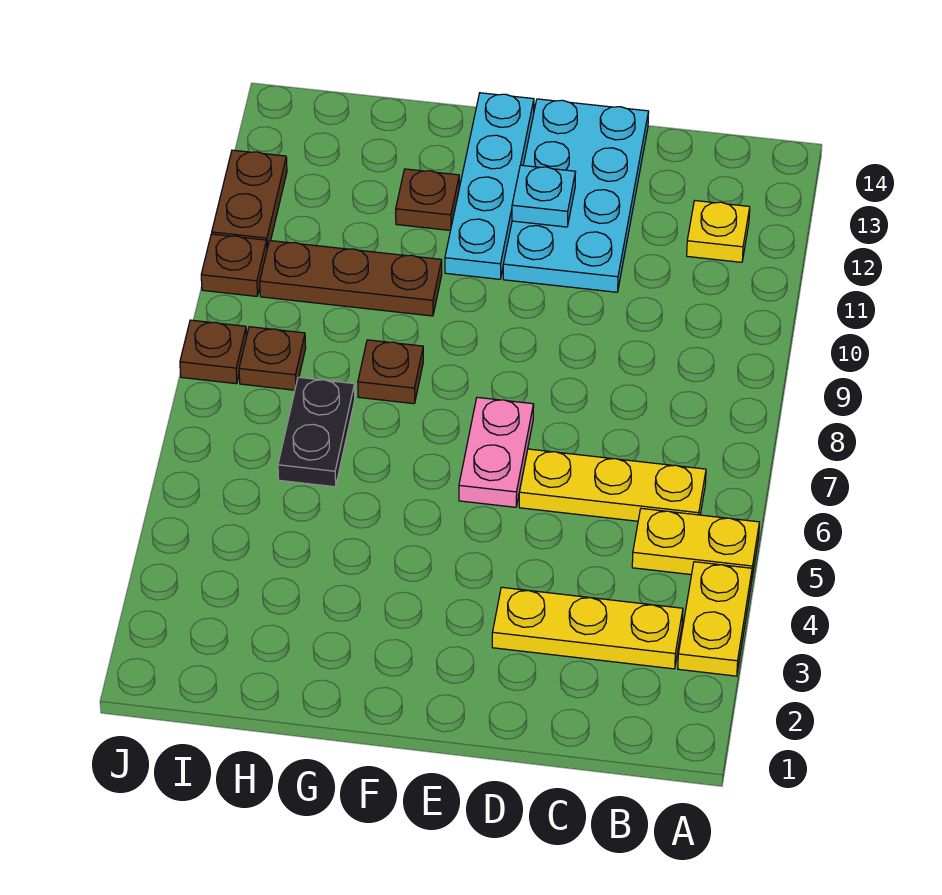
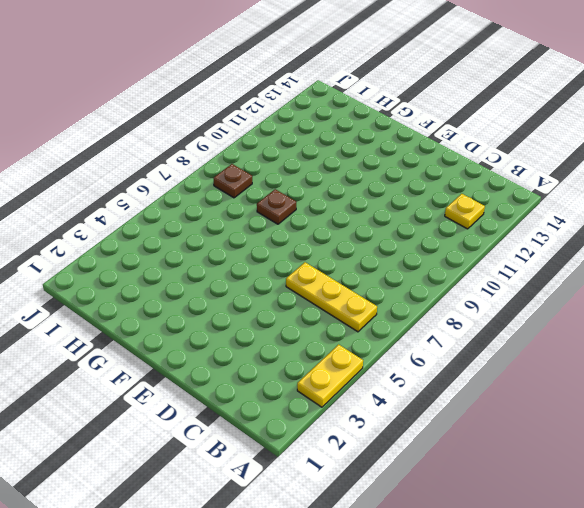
none -> yellow 1x2 plate [632,508,759,577]
none -> yellow 1x3 plate [492,587,683,669]
none -> cyan 2x4 plate [503,99,649,292]

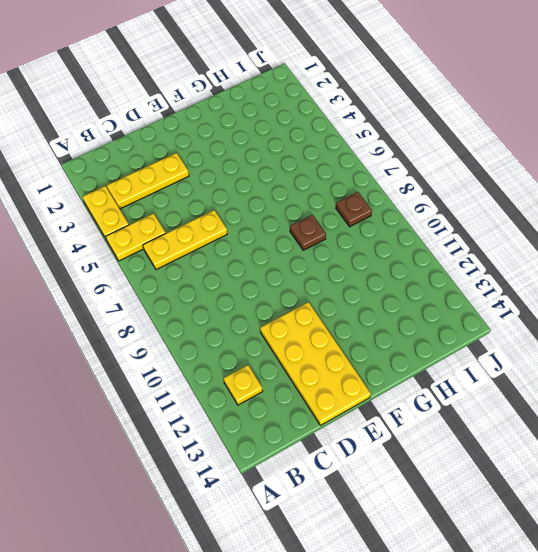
yellow 2x4 plate [260,302,371,425] -> cyan 2x4 plate [503,99,649,292]
none -> pink 1x2 plate [459,397,534,507]
none -> cyan 1x4 plate [445,93,534,279]
none -> brown 1x3 plate [260,241,442,316]

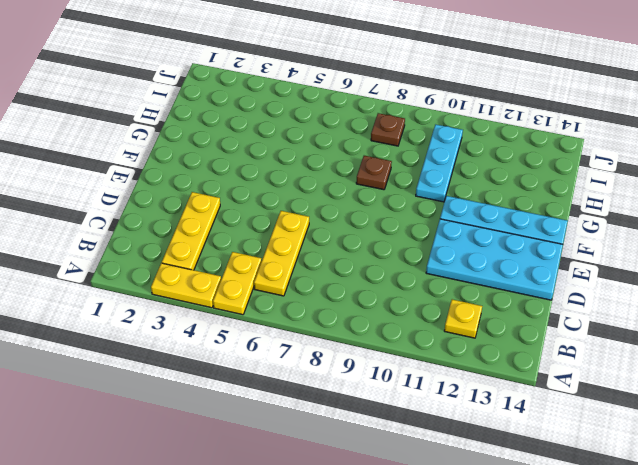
cyan 1x3 plate [416,124,463,202] -> brown 1x3 plate [260,241,442,316]
none -> pink 1x2 plate [459,397,534,507]
none -> brown 1x1 plate [396,169,459,230]
none -> black 1x2 plate [278,377,355,487]

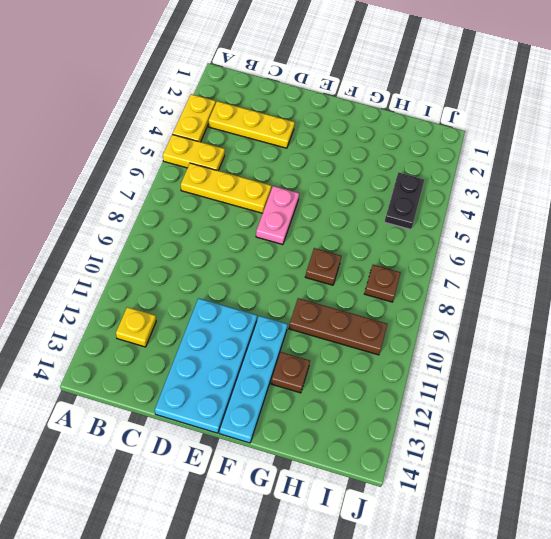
black 1x2 plate [384,172,424,229] -> black 1x2 plate moved to [278,377,355,487]
none -> brown 1x1 plate [180,320,247,384]
none -> brown 1x1 plate [201,234,267,296]
none -> brown 1x2 plate [212,150,287,248]

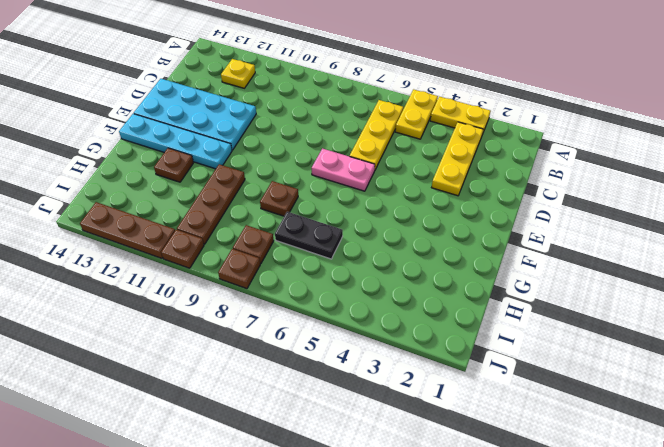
brown 1x3 plate [80,202,175,258] -> brown 1x2 plate [212,150,287,248]
none -> cyan 1x1 plate [512,165,576,227]

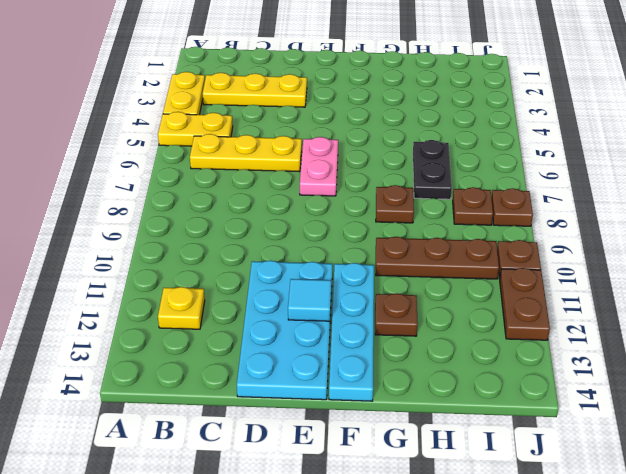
cyan 1x1 tile [288,279,331,321] -> cyan 1x1 plate [512,165,576,227]

